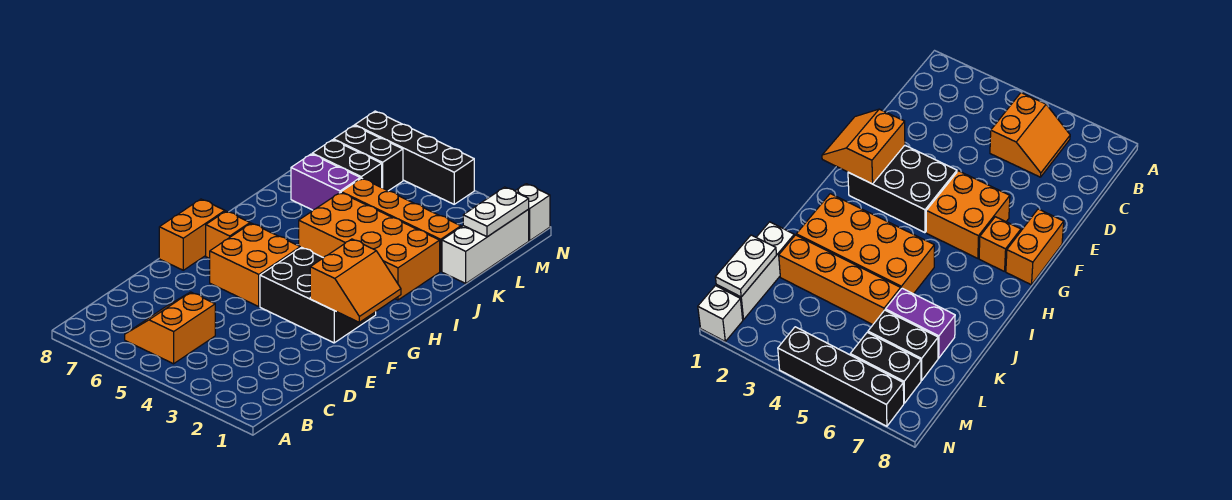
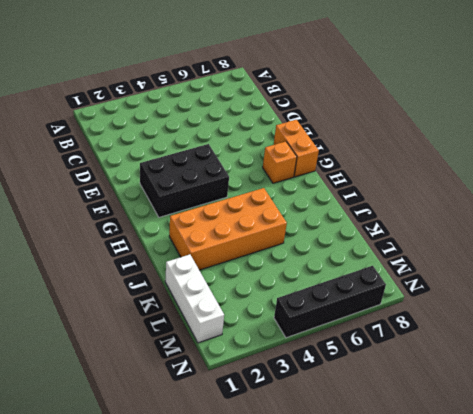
none -> orange 2x2 slope [125,292,215,364]
none -> orange 2x2 brick [210,223,300,306]
none -> orange 1x4 brick [341,178,461,271]

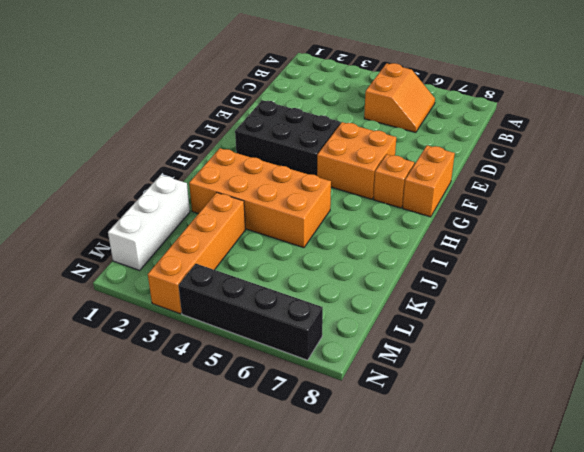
orange 1x4 brick [148,192,245,314] -> orange 1x4 brick turned to [341,178,461,271]
none -> purple 1x2 brick [291,154,360,210]
none -> black 1x2 brick [312,140,382,187]
none -> black 1x2 brick [334,125,403,191]

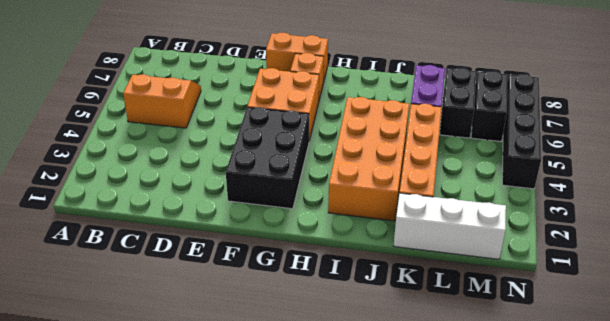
none -> white 1x1 brick [515,184,550,241]
none -> orange 2x2 slope [310,239,401,322]
none -> white 1x2 plate [463,187,529,237]

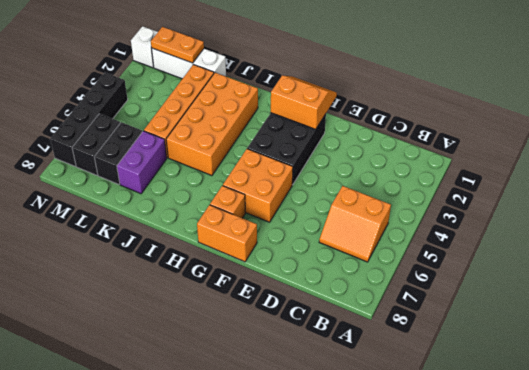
orange 1x2 plate [151,27,204,63] -> white 1x2 plate [463,187,529,237]

